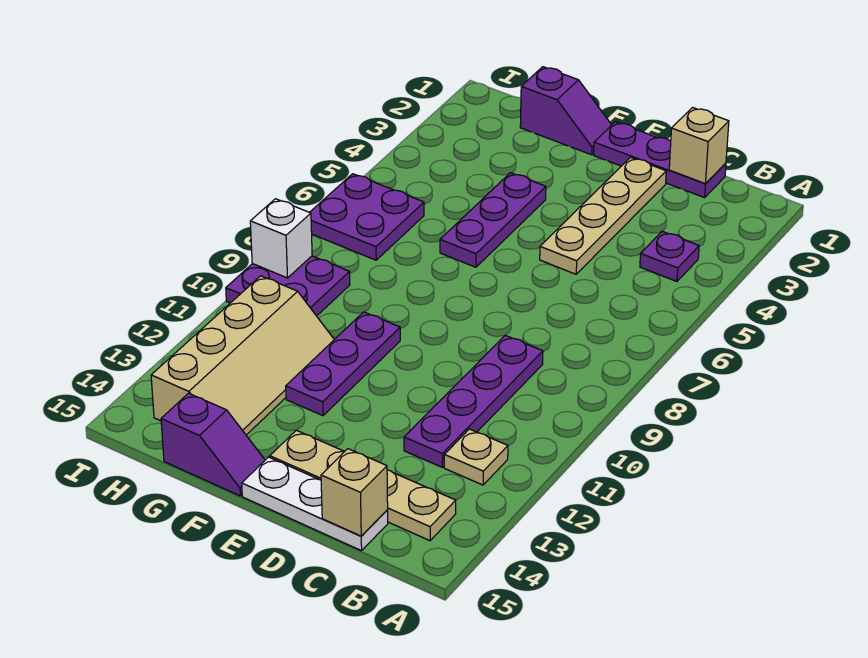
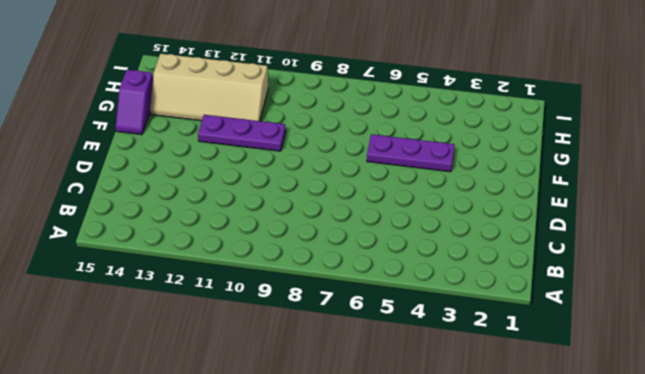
none -> purple 1x1 plate [640,231,699,281]
none -> tan 1x1 plate [444,429,508,485]
none -> tan 1x4 plate [270,430,456,541]

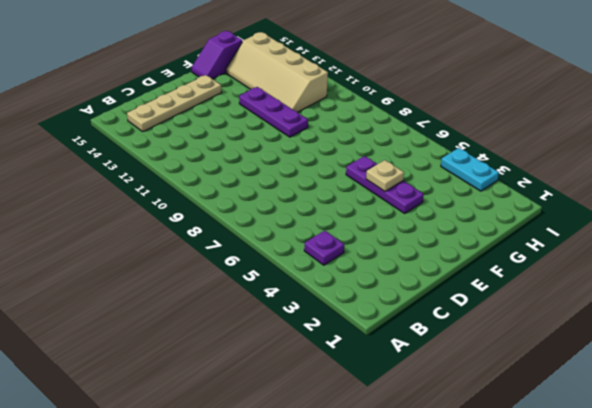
tan 1x1 plate [366,160,404,191] -> tan 1x1 plate moved to [444,429,508,485]
cyan 1x2 plate [441,148,499,191] -> none
none -> purple 1x3 plate [594,122,726,198]
none -> purple 1x4 plate [404,335,543,467]
none -> white 1x3 plate [242,457,388,551]

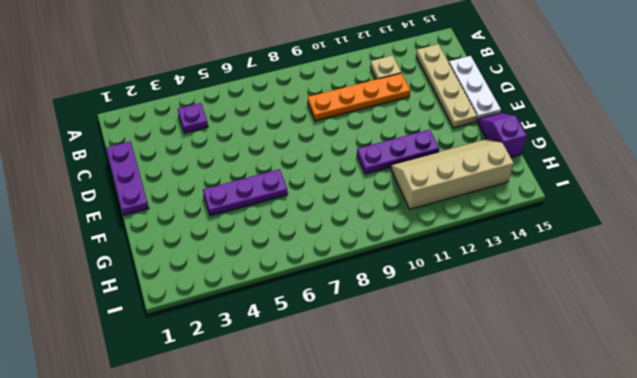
orange 1x4 plate [308,73,410,121] -> purple 1x4 plate [404,335,543,467]
none -> tan 1x4 plate [540,157,666,274]
none -> purple 1x2 slope [520,67,611,155]
none -> purple 2x2 plate [310,174,424,260]

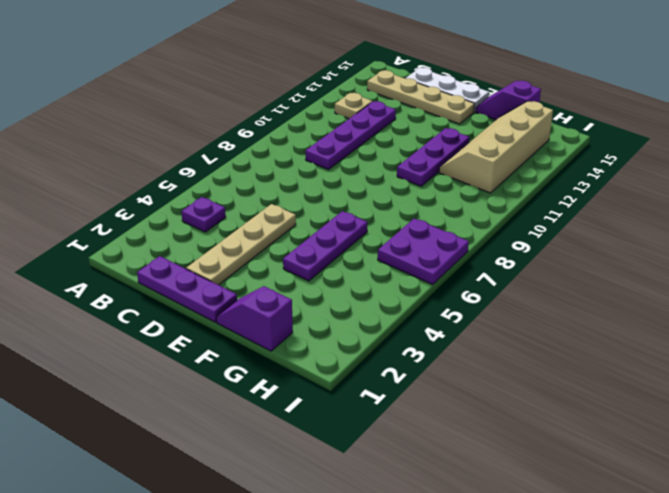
none -> purple 2x2 plate [226,256,350,316]
none -> tan 1x1 brick [669,108,729,184]
none -> tan 1x1 brick [321,449,388,536]

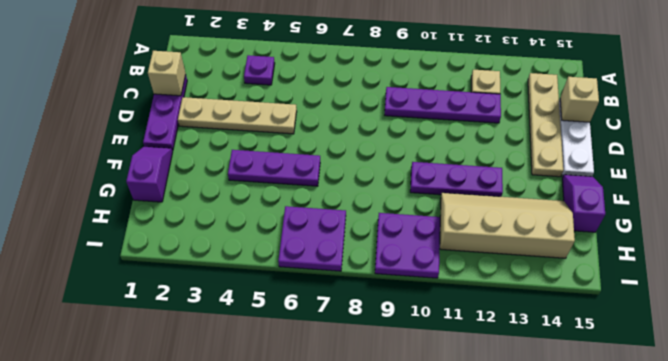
none -> white 1x1 brick [250,199,312,278]

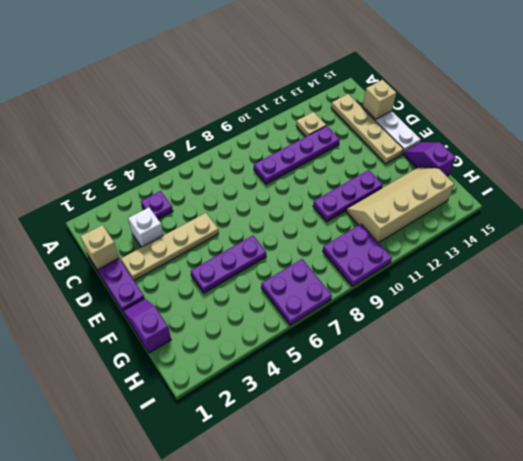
white 1x1 brick [128,207,163,247] -> white 1x1 brick moved to [250,199,312,278]

